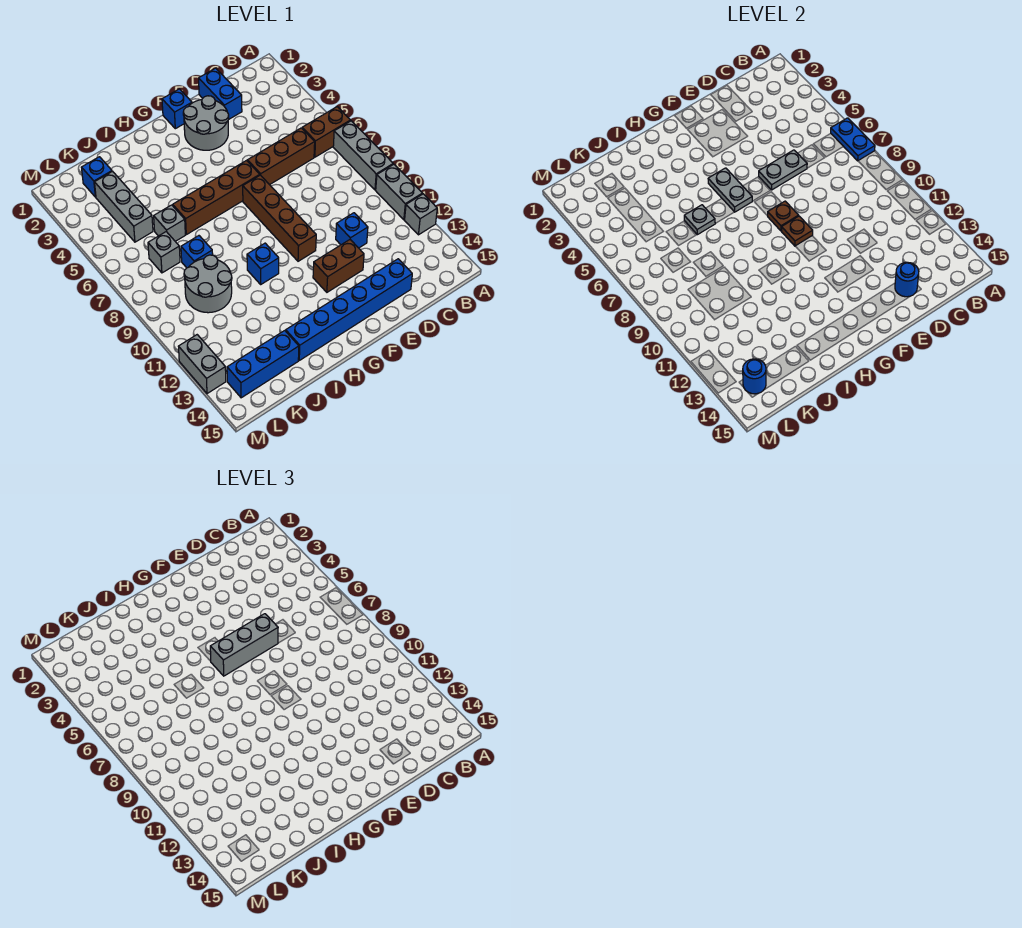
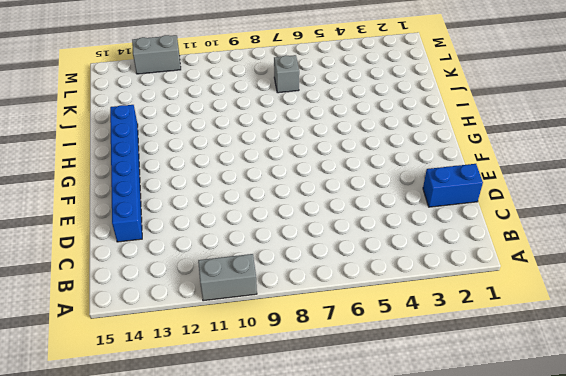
none -> brown 1x2 brick [302,107,351,157]
none -> grey 1x3 brick [333,121,393,190]
none -> grey 1x1 brick [405,194,437,235]
none -> brown 1x3 brick [247,128,315,185]

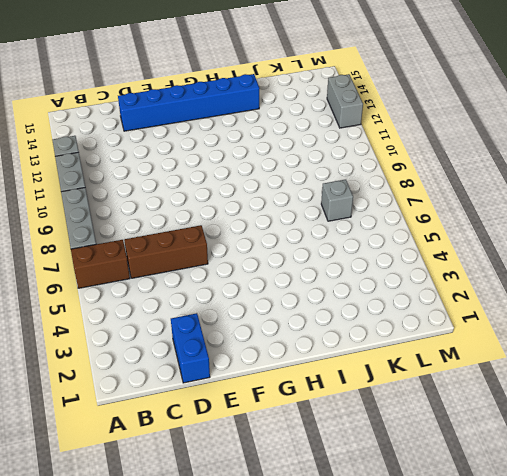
none -> blue 1x1 brick [336,213,368,248]
none -> grey 2x2 round brick [183,96,229,150]
none -> brown 1x2 brick [313,240,364,292]
none -> blue 1x1 brick [162,89,192,129]

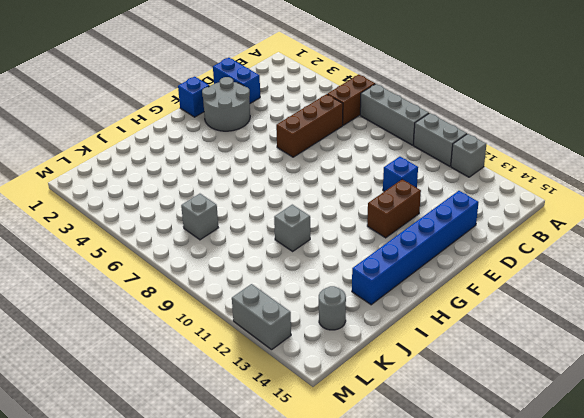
grey 1x1 brick [274,205,310,251] -> grey 1x1 brick moved to [154,205,185,241]
grey 1x1 round brick [319,286,346,330] -> blue 1x3 brick [227,331,299,398]
none -> brown 1x4 brick [173,161,260,235]
none -> brown 1x4 brick [243,175,316,261]
none -> blue 1x1 brick [247,243,279,284]
none -> blue 1x1 brick [181,236,213,268]

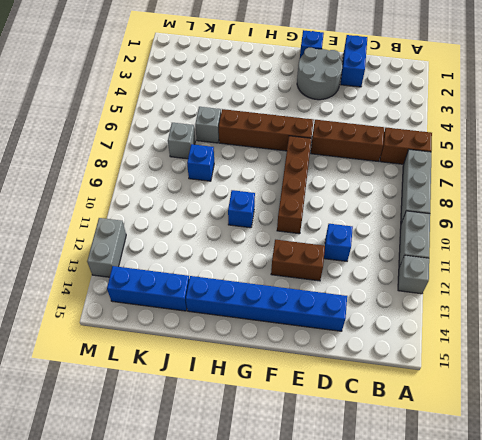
none -> grey 2x2 round brick [184,255,232,313]
none -> blue 1x1 brick [81,157,112,197]
none -> grey 1x3 brick [95,171,153,242]
none -> blue 1x2 plate [831,118,875,161]

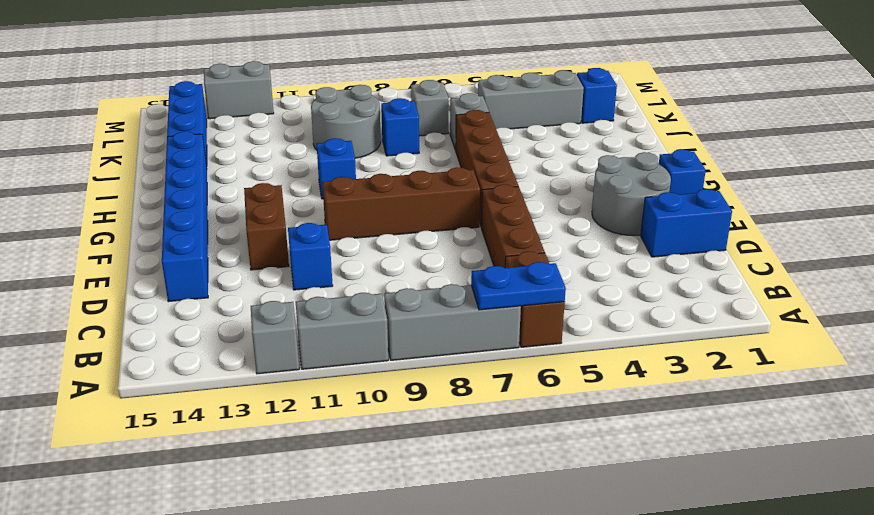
none -> grey 1x2 plate [759,150,807,190]
none -> blue 1x1 round brick [895,262,919,297]
none -> brown 1x1 plate [768,201,799,231]
none -> brown 1x1 plate [782,216,813,246]

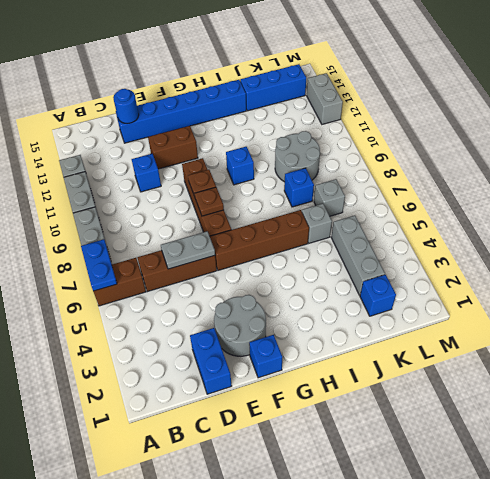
none -> grey 1x2 plate [708,168,752,212]
none -> grey 1x1 plate [684,205,715,235]
none -> blue 1x1 round brick [743,359,766,394]
none -> grey 1x3 brick [210,614,278,676]

